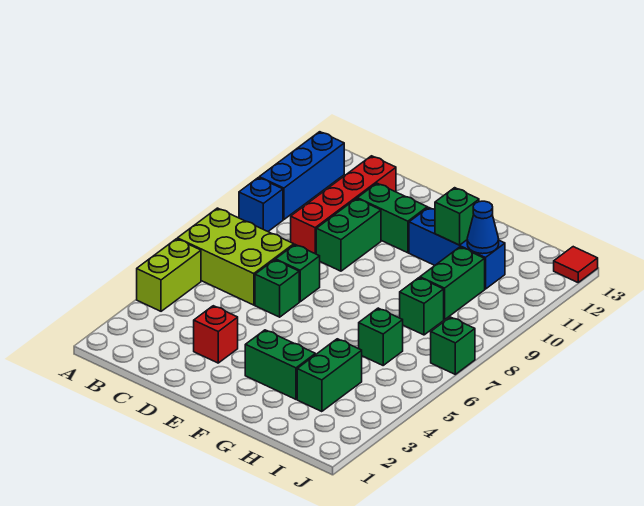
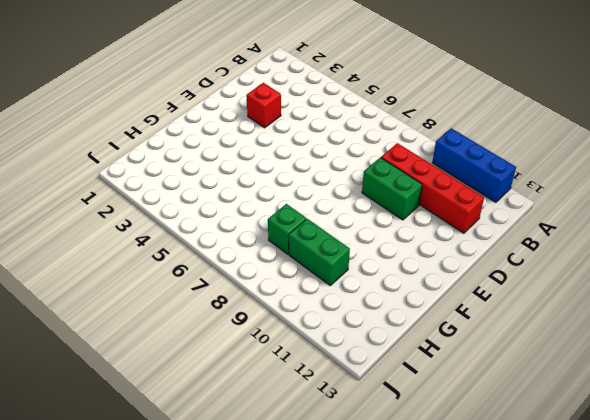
none -> lime 1x2 brick [137,239,201,311]
none -> lime 2x3 brick [177,208,294,305]
none -> blue 1x1 brick [239,178,283,231]

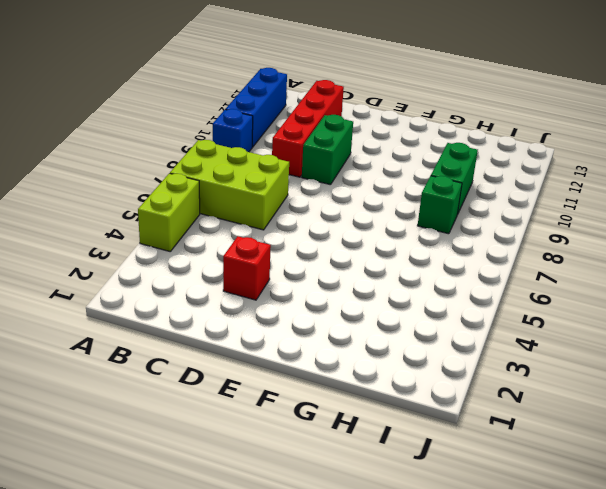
none -> green 1x1 brick [255,260,299,317]
none -> green 1x1 brick [276,245,320,302]
none -> green 1x2 brick [357,183,427,253]

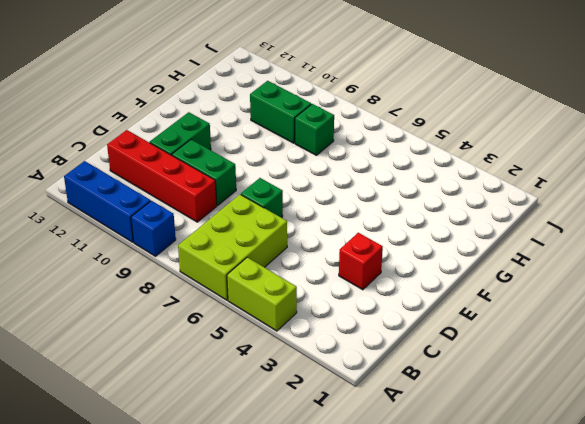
none -> green 1x1 brick [255,260,299,317]
none -> green 1x2 brick [245,330,315,399]
none -> blue 1x3 brick [409,207,505,289]

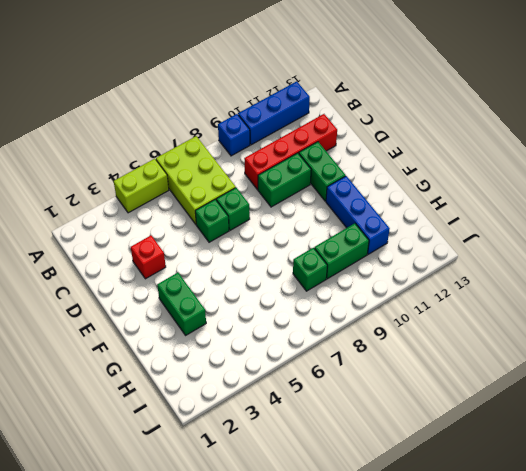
none -> green 1x2 brick [297,339,362,412]
none -> green 1x1 brick [359,308,403,365]
none -> green 1x1 brick [431,317,475,374]

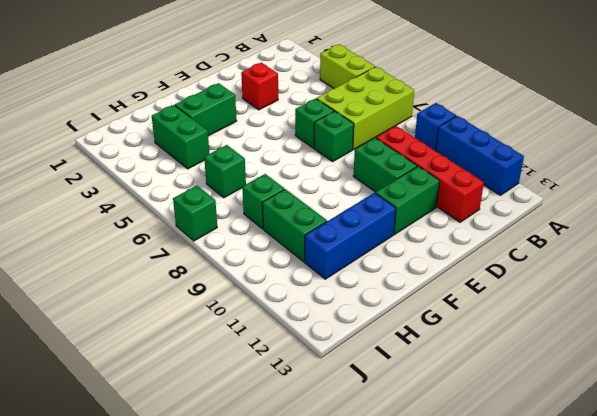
none -> red 1x1 tile [554,247,598,282]
none -> green 1x1 brick [435,188,479,245]
none -> blue 1x1 cone [467,201,499,254]

